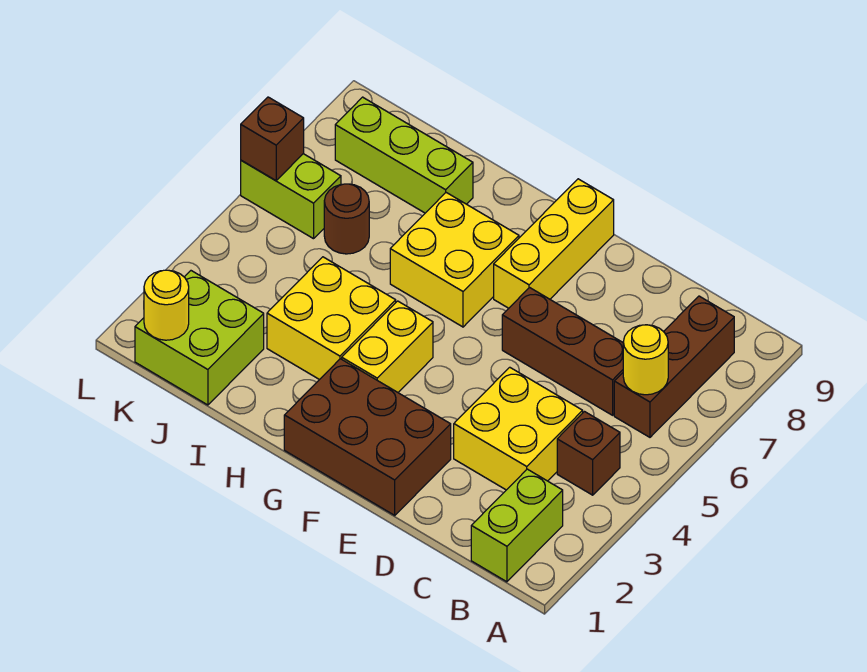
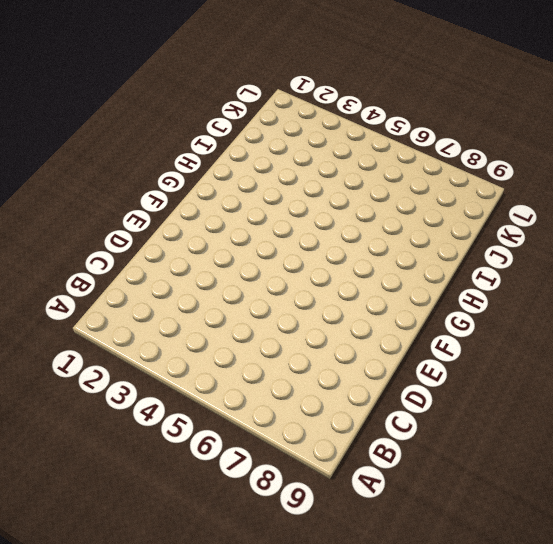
none -> lime 1x2 brick [471,469,563,582]
none -> brown 1x1 brick [557,412,620,495]
none -> brown 1x3 brick [614,296,734,437]

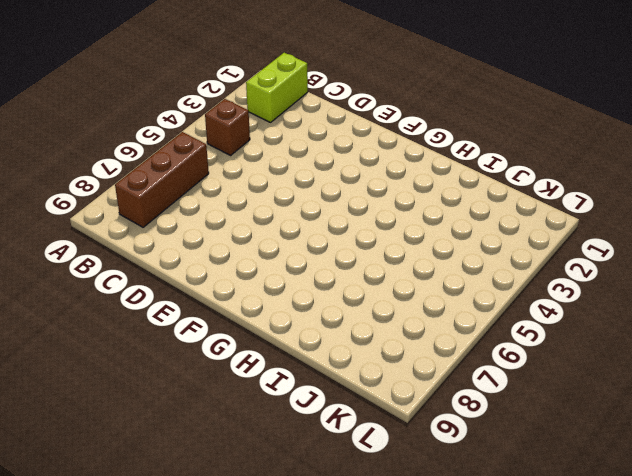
none -> yellow 2x2 brick [454,367,583,490]
none -> brown 1x3 brick [502,288,623,415]
none -> brown 2x3 brick [284,359,451,515]

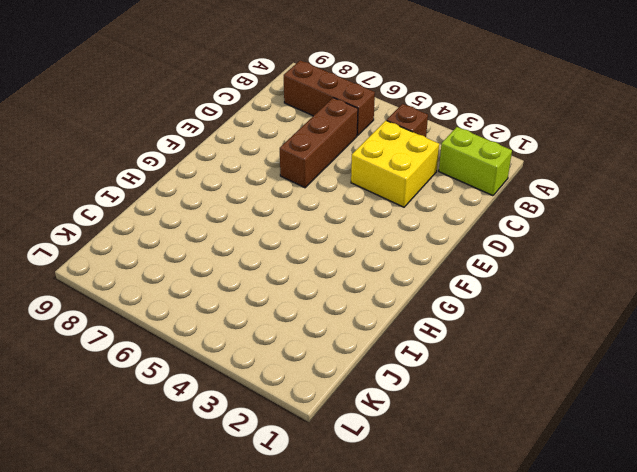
none -> brown 2x3 brick [284,359,451,515]
none -> yellow 1x3 brick [494,179,614,308]
none -> yellow 1x2 brick [342,301,433,392]

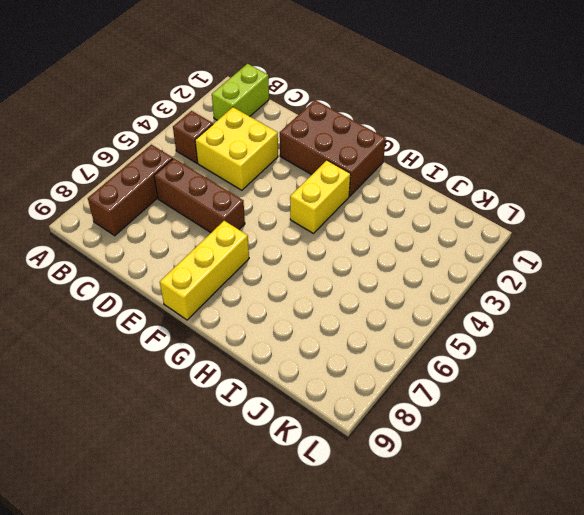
none -> yellow 2x2 brick [390,193,519,327]
none -> yellow 2x2 brick [267,257,396,380]
none -> lime 1x3 brick [335,97,473,213]

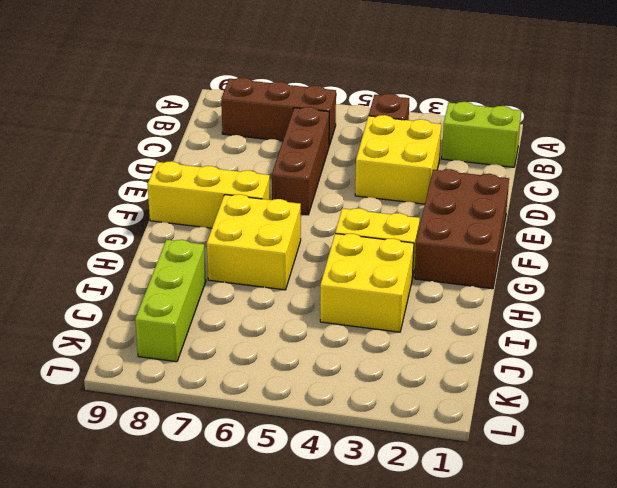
none -> lime 2x2 brick [135,271,264,405]
none -> brown 1x1 round brick [324,184,369,254]
none -> lime 1x2 brick [241,154,341,239]

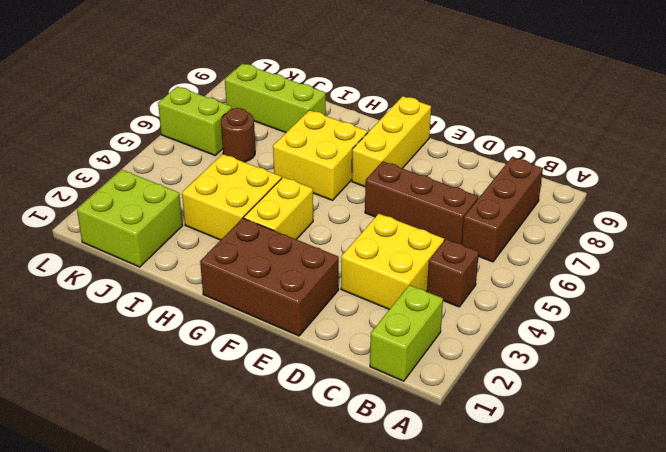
none -> yellow 1x1 round brick [623,325,668,395]
none -> yellow 1x1 round brick [144,270,189,340]
none -> brown 1x1 brick [241,97,304,181]

